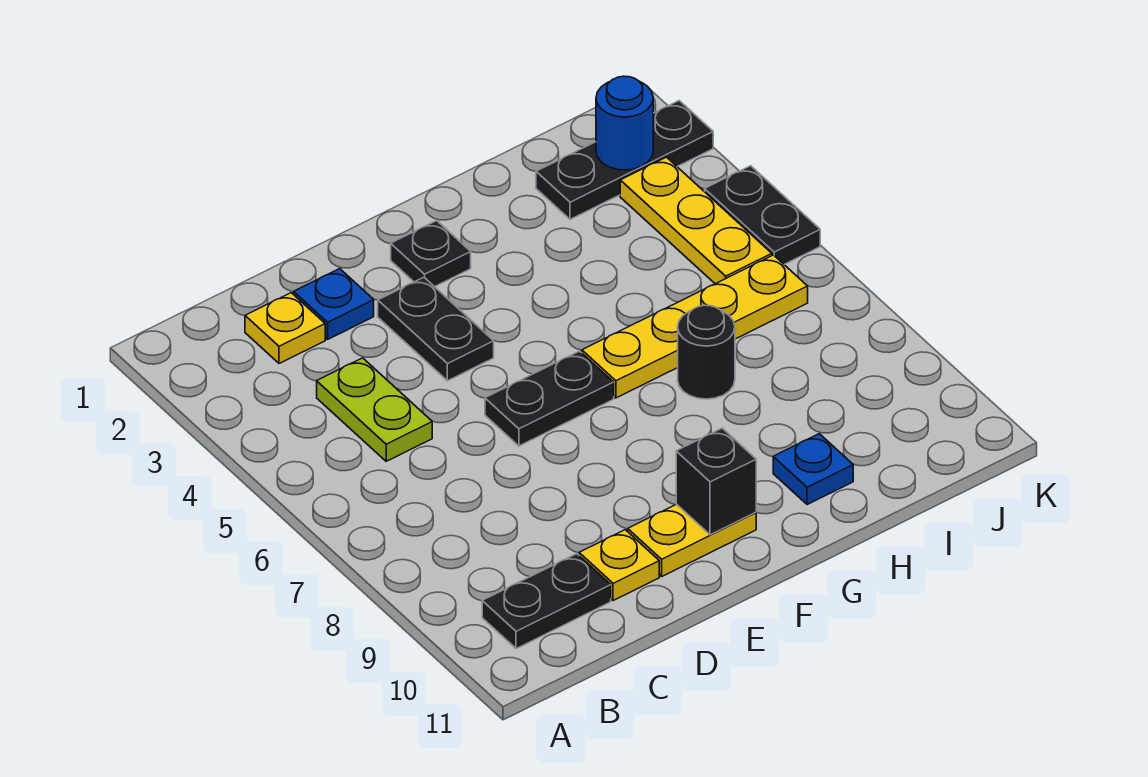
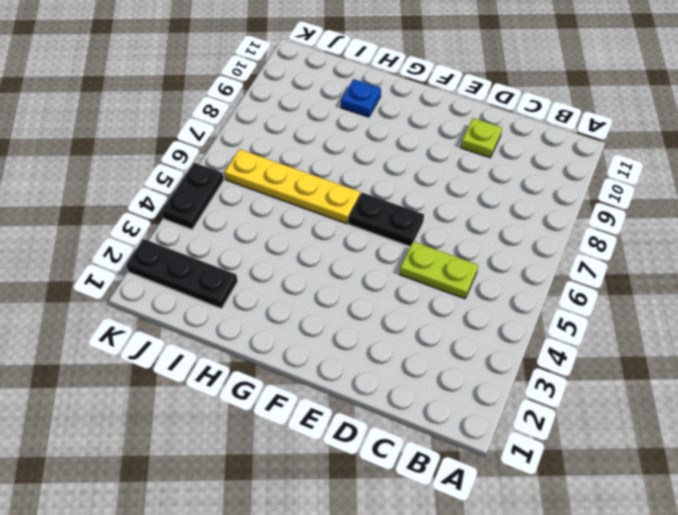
lime 1x2 plate [400,241,478,299] -> lime 1x2 plate turned to [317,358,432,461]
lime 1x1 plate [461,118,502,158] -> yellow 1x1 plate [579,530,659,601]
none -> black 1x2 plate [482,554,611,649]
none -> yellow 1x1 plate [245,293,325,364]
none -> blue 1x1 plate [294,269,374,339]

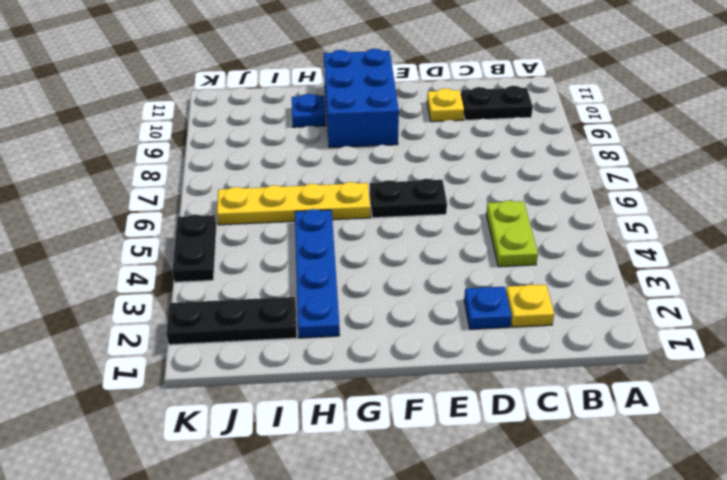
blue 2x3 brick [324,49,399,148] -> yellow 1x2 plate [628,504,756,576]
blue 1x4 plate [295,209,340,338] -> none
none -> black 1x2 plate [378,277,494,381]
none -> black 1x1 plate [391,221,471,287]
none -> black 1x1 round brick [678,305,735,399]

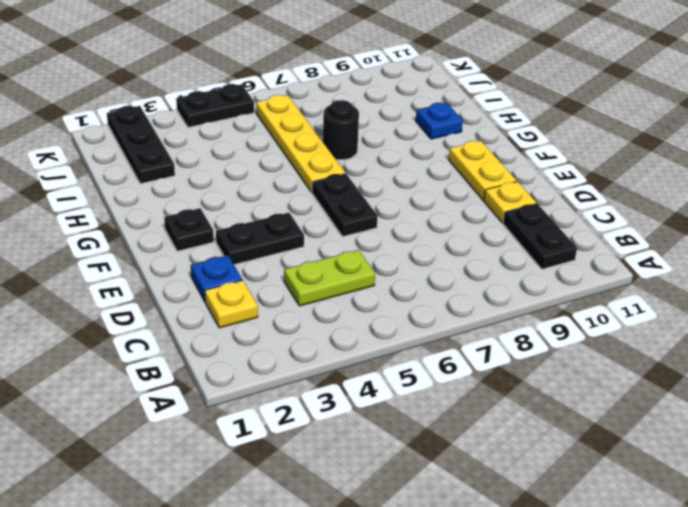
none -> yellow 1x3 plate [620,157,772,284]
none -> black 1x1 brick [676,428,756,535]
none -> blue 1x1 round brick [596,76,653,170]

